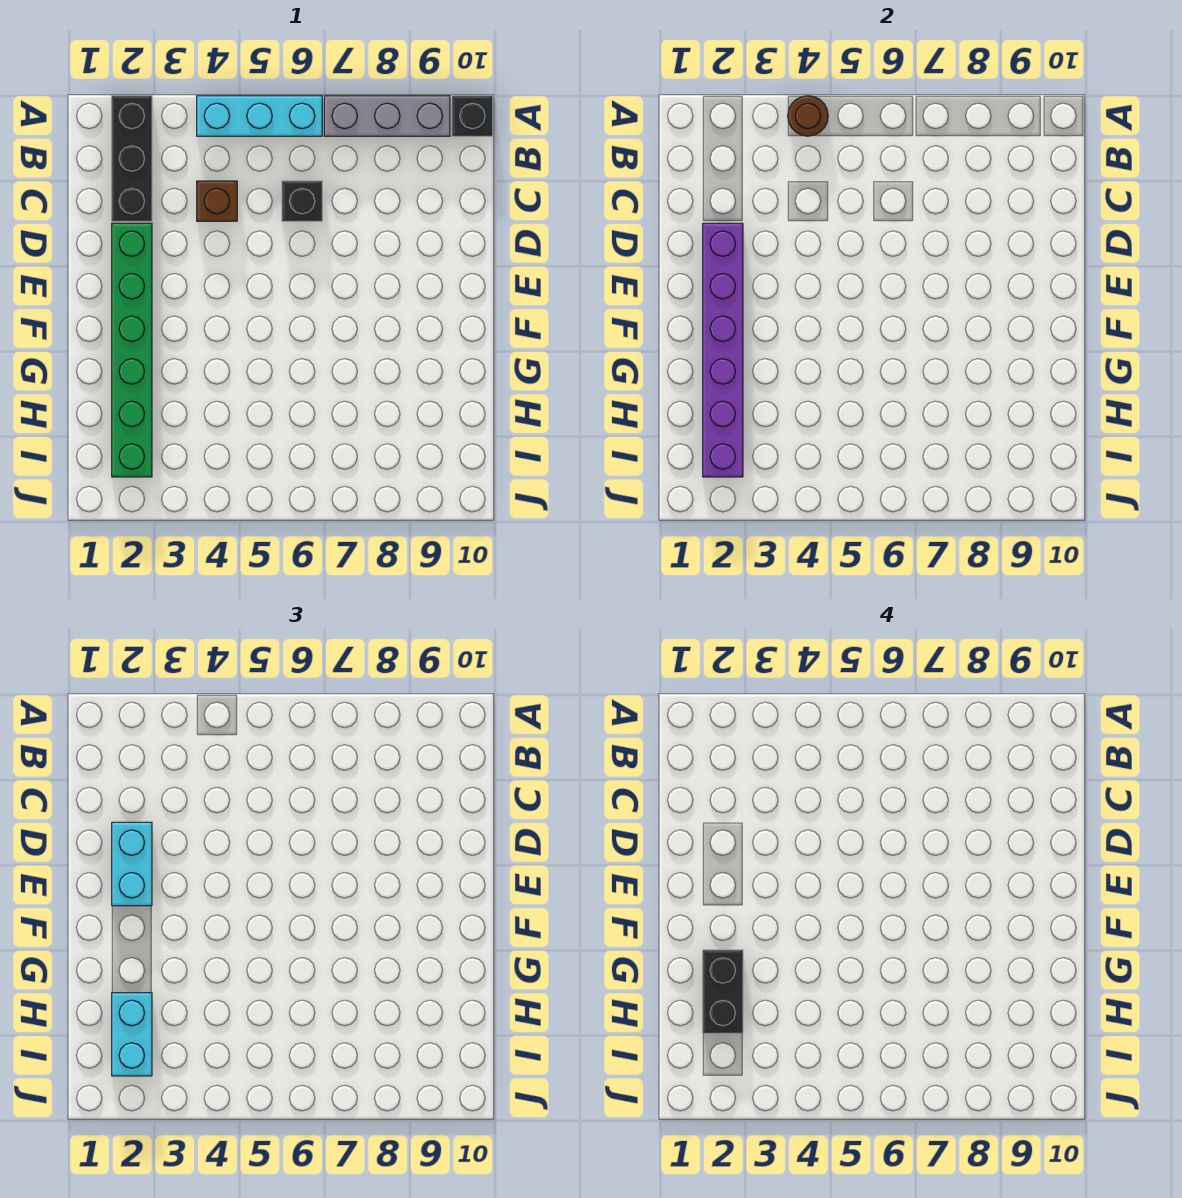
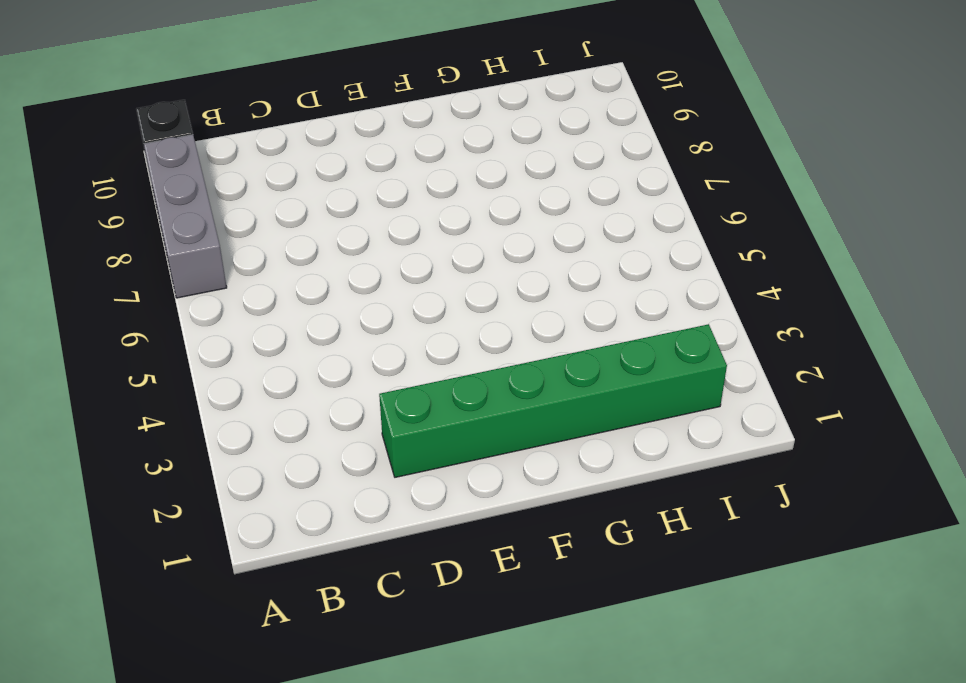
none -> black 1x3 brick [112,96,152,221]
none -> cyan 1x3 brick [197,96,322,136]
none -> brown 1x1 brick [197,181,237,221]

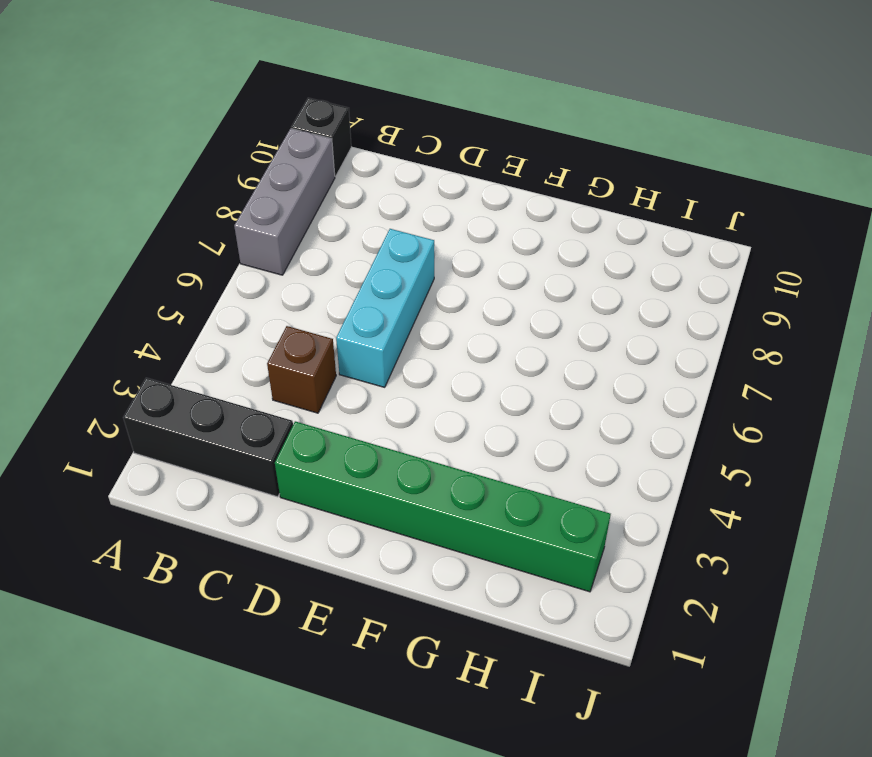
cyan 1x3 brick [336,229,434,387] -> cyan 1x3 brick moved to [197,96,322,136]
none -> black 1x1 brick [282,181,322,221]
none -> brown 1x1 round brick [788,96,828,136]
none -> purple 1x6 brick [703,223,743,477]

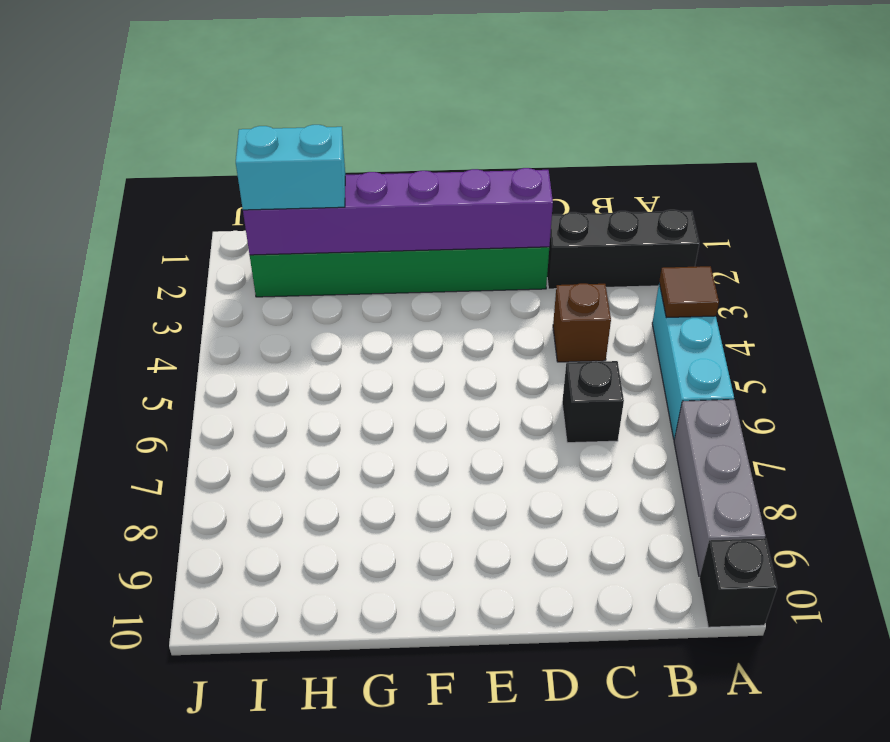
brown 1x1 tile [659,266,719,318] -> brown 1x1 round brick [788,96,828,136]
none -> cyan 1x2 brick [112,822,152,906]
none -> black 1x2 brick [703,950,743,1033]

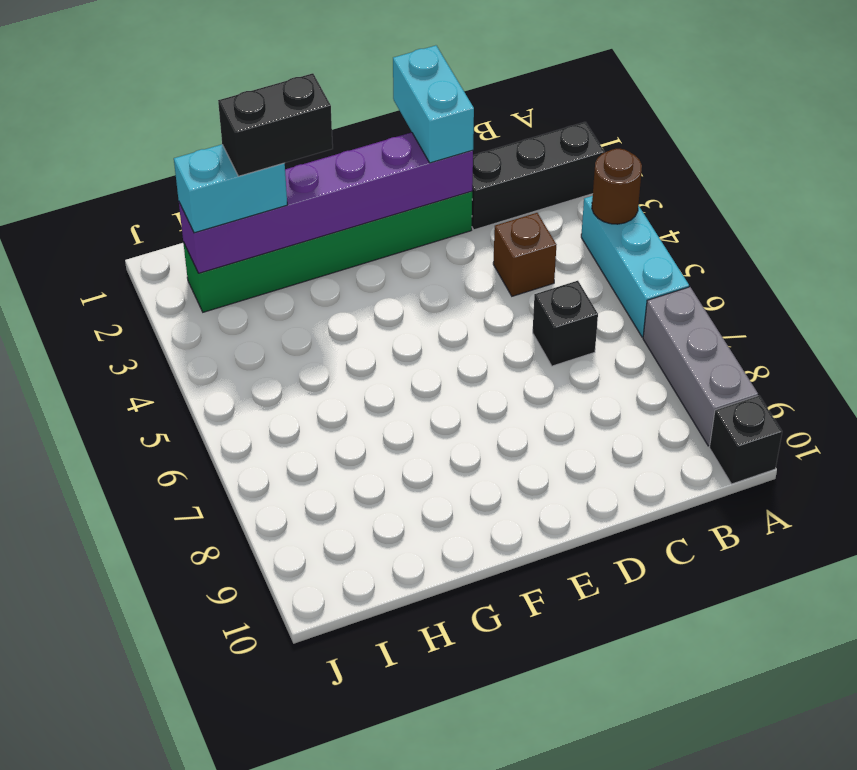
cyan 1x2 brick [393,45,474,163] -> cyan 1x2 brick turned to [112,822,152,906]

